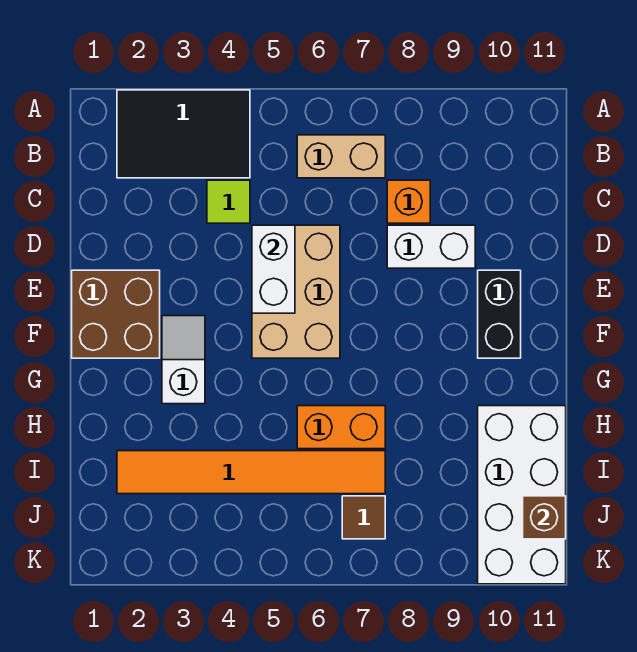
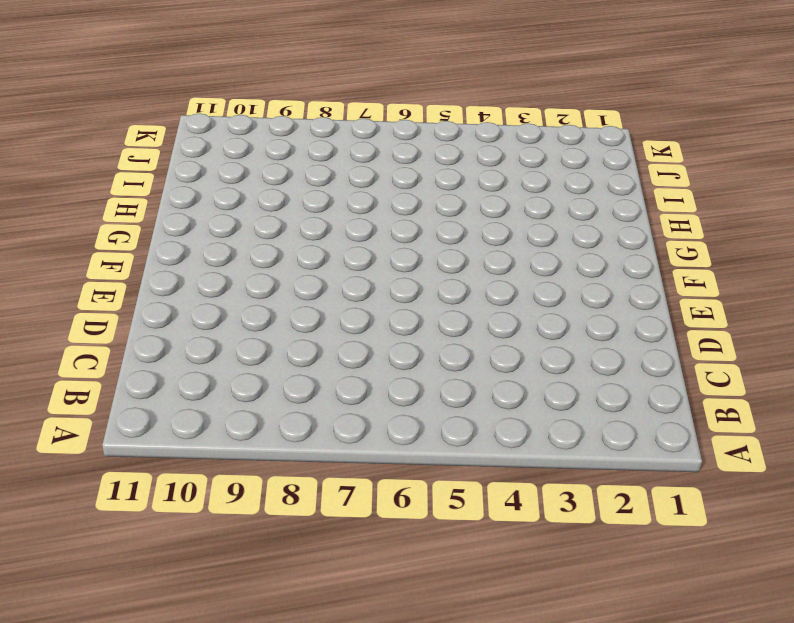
none -> black 2x3 tile [117,90,250,178]
none -> tan 1x2 brick [297,135,385,178]
none -> lime 1x1 tile [207,180,250,223]

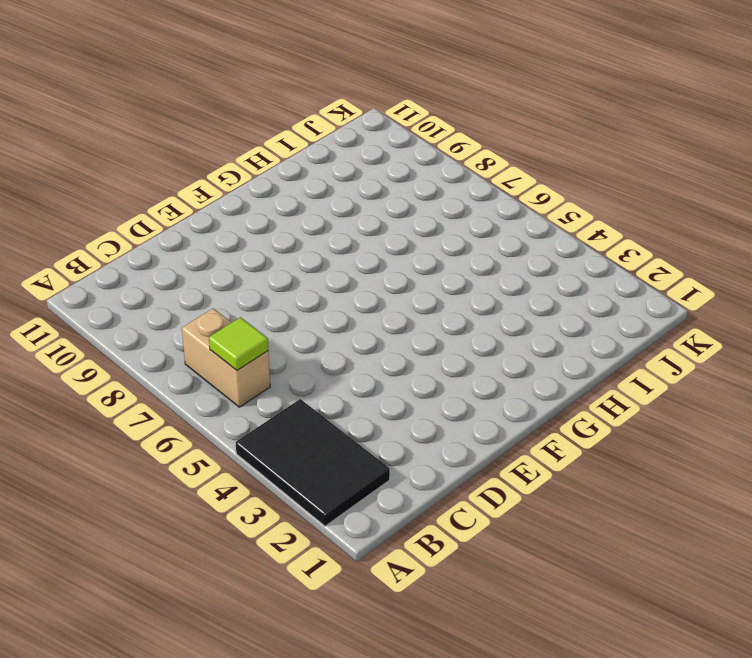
lime 1x1 tile [209,317,268,370] -> lime 1x1 tile moved to [207,180,250,223]
none -> orange 1x1 brick [387,180,430,223]
none -> tan 2x3 brick [252,225,340,358]
none -> white 1x2 brick [387,225,475,268]

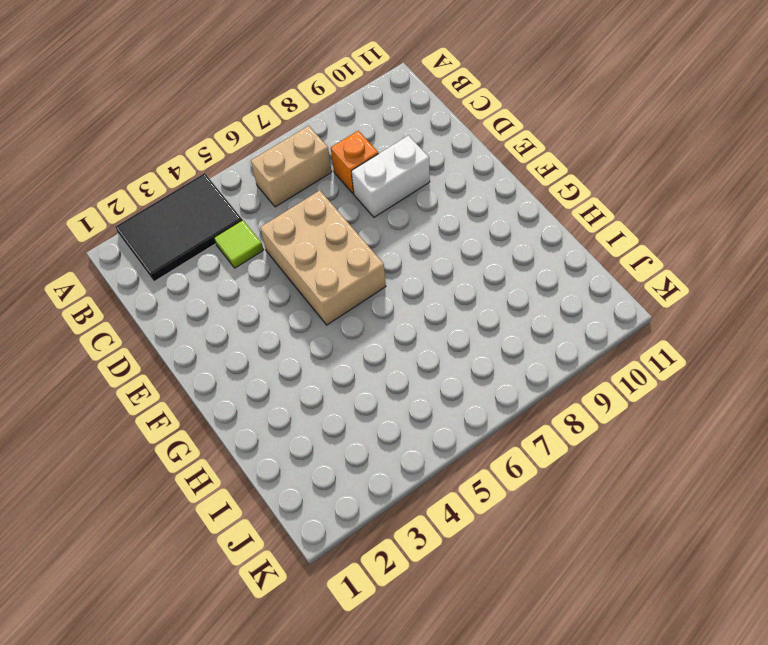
none -> brown 2x2 brick [72,270,160,358]
none -> black 1x2 brick [478,270,521,358]
none -> white 1x2 slope [162,316,205,404]

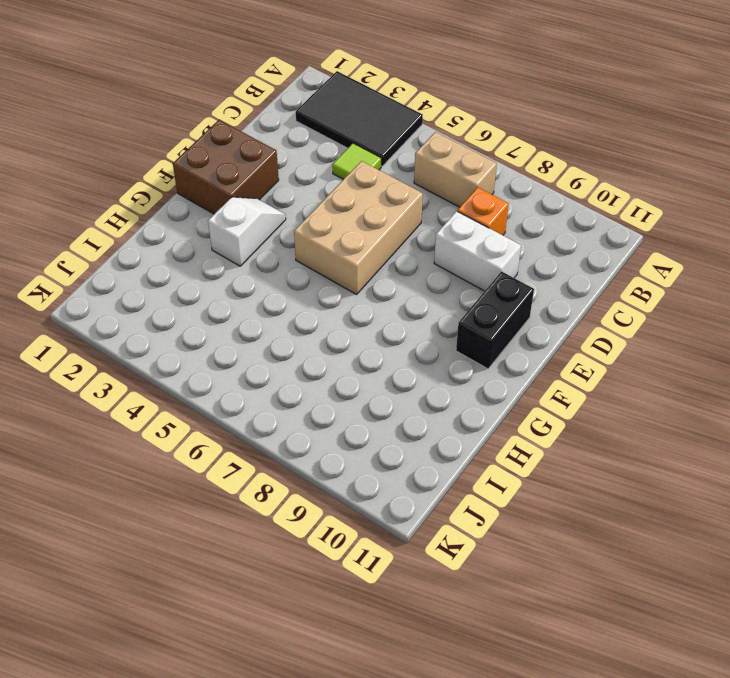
none -> orange 1x2 brick [297,406,385,449]
none -> white 2x4 brick [478,406,566,584]
none -> orange 1x6 tile [117,451,385,494]

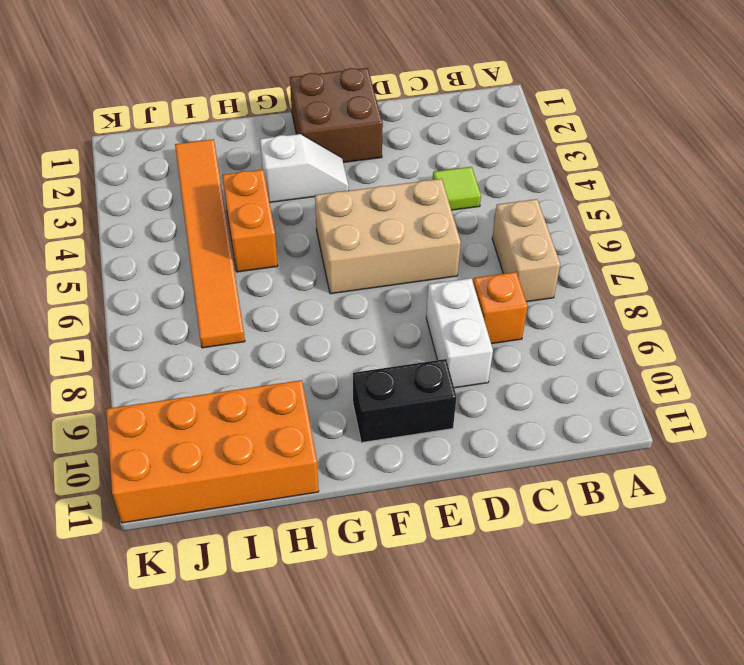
orange 1x2 brick [222,170,278,272] -> orange 1x2 brick moved to [297,406,385,449]
orange 2x4 brick [106,380,319,523] -> white 2x4 brick [478,406,566,584]
none -> black 2x3 tile [117,90,250,178]
none -> brown 1x1 tile [342,496,385,539]
none -> white 1x2 brick [252,225,295,313]

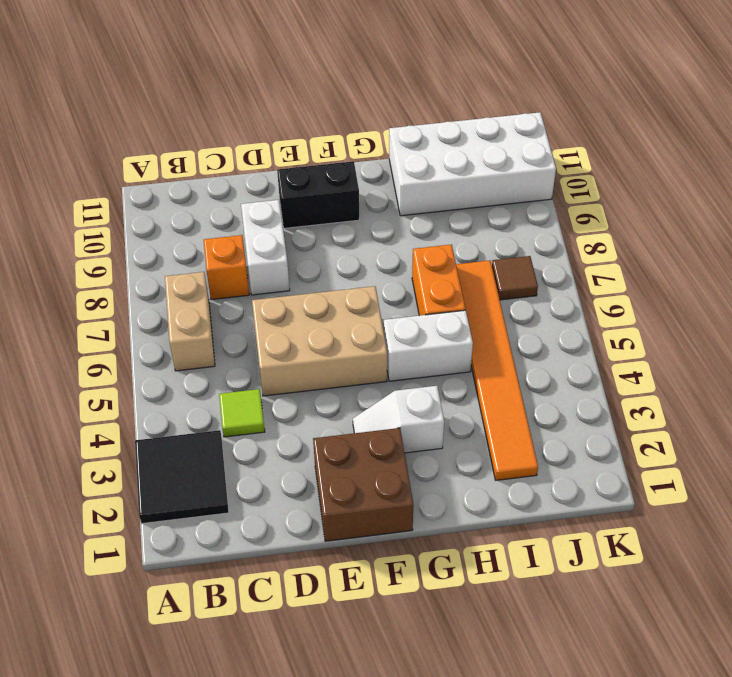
black 2x2 tile [135,430,229,524] -> black 2x3 tile [117,90,250,178]
white 1x2 brick [384,310,473,381] -> white 1x2 brick moved to [252,225,295,313]
none -> brown 1x1 brick [523,496,566,539]

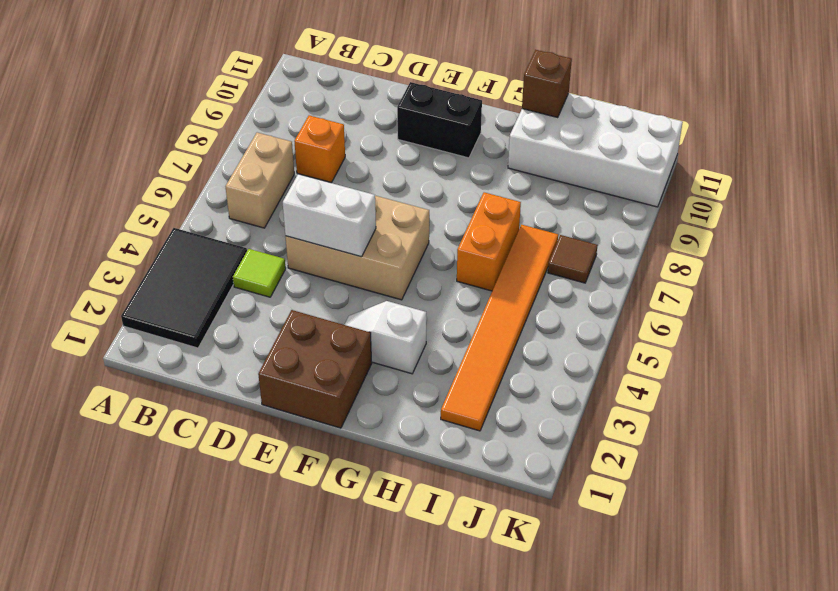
brown 1x1 brick [522,50,572,118] -> brown 1x1 brick moved to [523,496,566,539]
none -> white 1x2 brick [387,225,475,268]

